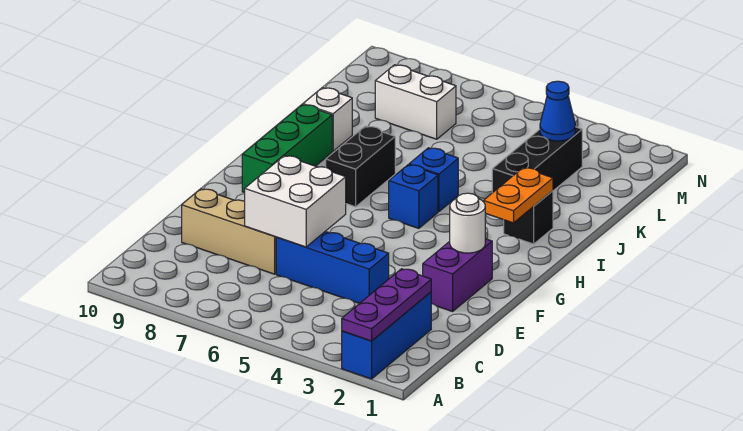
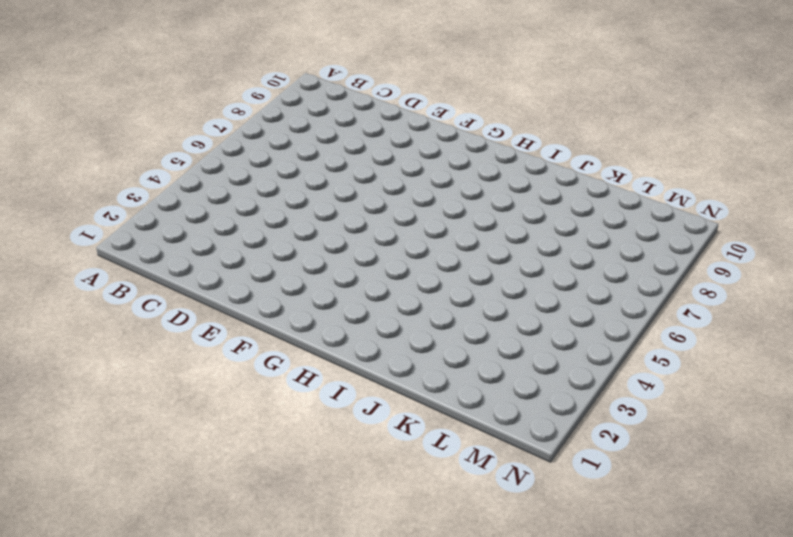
none -> blue 1x3 brick [342,292,431,379]
none -> blue 1x3 brick [276,231,389,304]
none -> tan 1x3 brick [182,189,276,274]

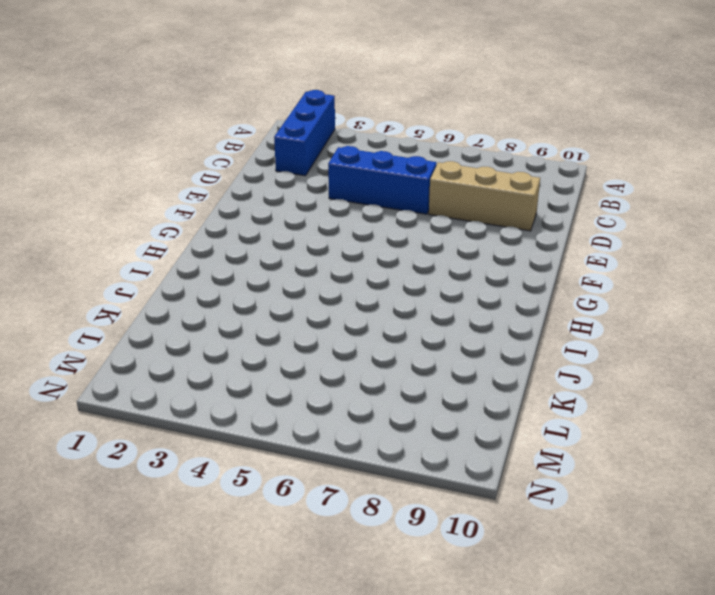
none -> purple 1x2 brick [423,239,492,312]
none -> green 1x3 brick [242,105,332,193]
none -> blue 1x1 brick [389,165,438,228]

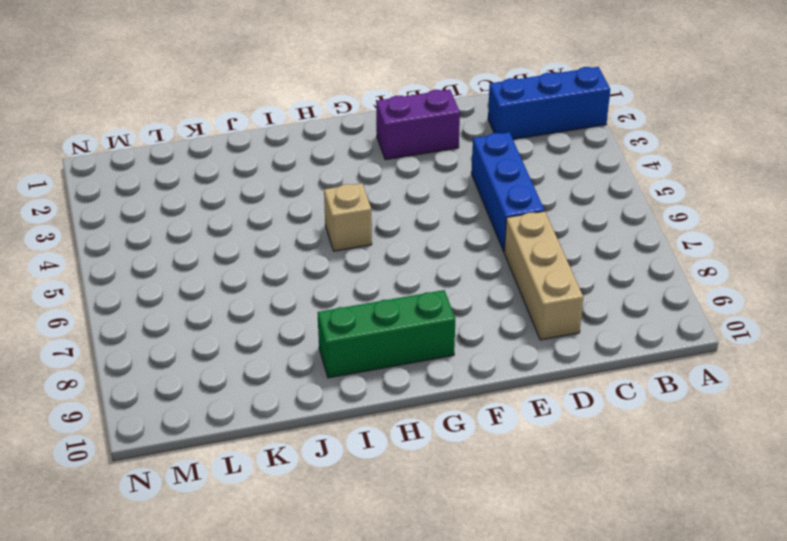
tan 1x1 brick [324,183,372,251] -> blue 1x1 brick [389,165,438,228]
none -> black 1x2 brick [326,126,395,207]
none -> black 1x1 brick [504,191,553,244]
none -> blue 1x1 brick [409,148,458,212]

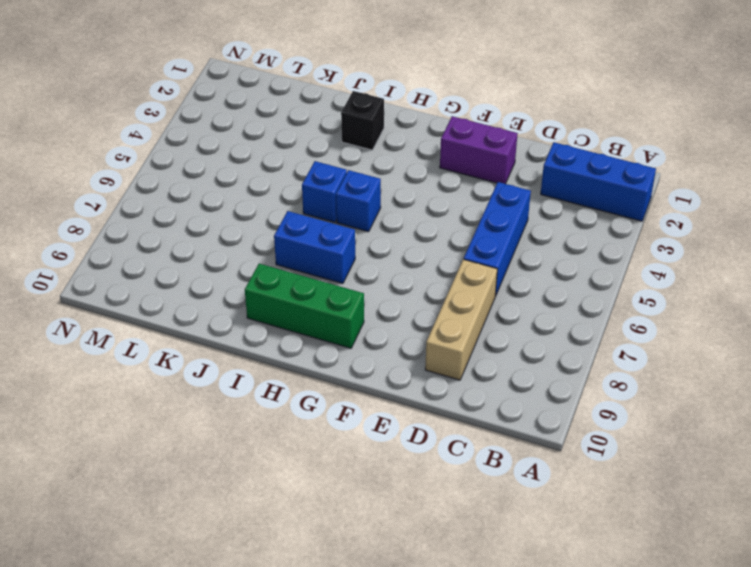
blue 1x2 brick [274,211,355,284] -> black 1x2 brick [326,126,395,207]
none -> black 1x3 brick [492,127,582,193]
none -> white 1x1 brick [303,88,352,151]
none -> white 1x2 brick [375,65,456,139]

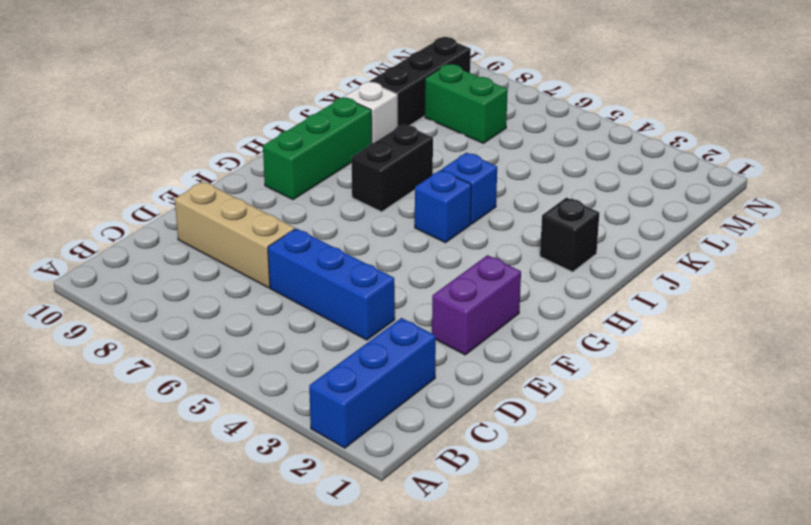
black 1x3 brick [370,37,471,127] -> black 1x3 brick moved to [492,127,582,193]
green 1x2 brick [425,64,508,143] -> white 1x2 brick [375,65,456,139]
none -> purple 1x3 plate [342,269,431,341]
none -> white 2x2 brick [245,156,346,247]
none -> white 1x1 round brick [450,193,485,253]

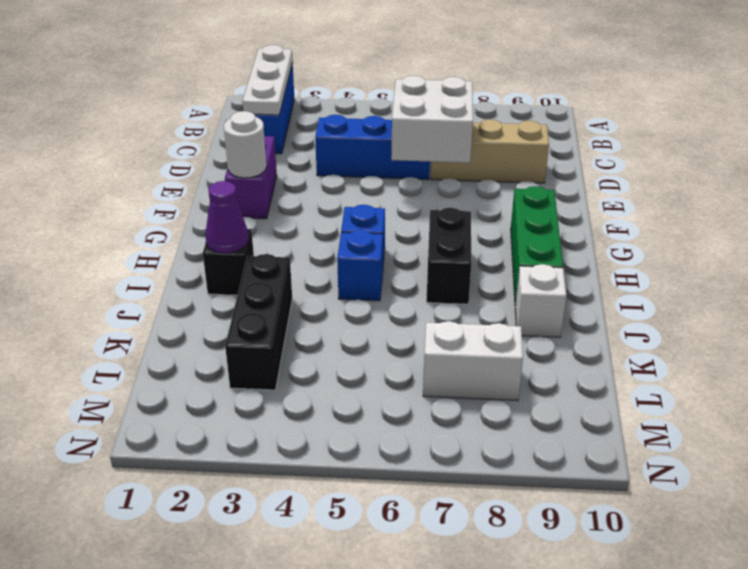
white 1x3 plate [242,45,293,115] -> purple 1x3 plate [342,269,431,341]
purple 1x1 cone [205,181,248,253] -> orange 1x2 plate [483,168,553,223]
none -> blue 1x1 cone [540,81,575,141]

